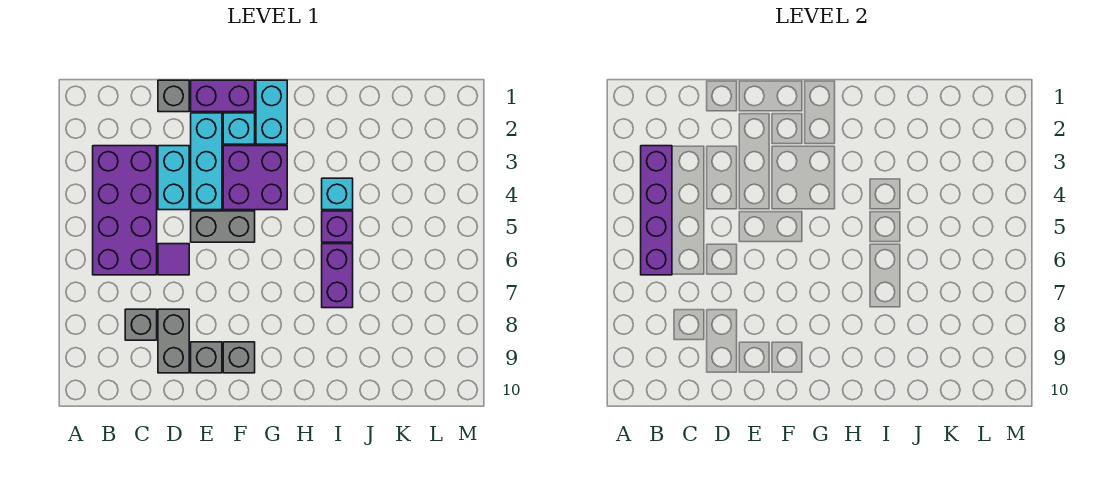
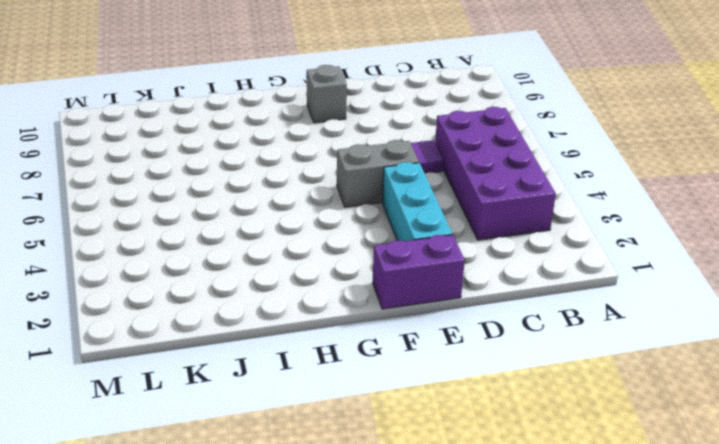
none -> grey 1x1 brick [125,309,157,340]
none -> grey 1x1 brick [158,80,189,112]
none -> cyan 1x2 brick [158,146,189,210]

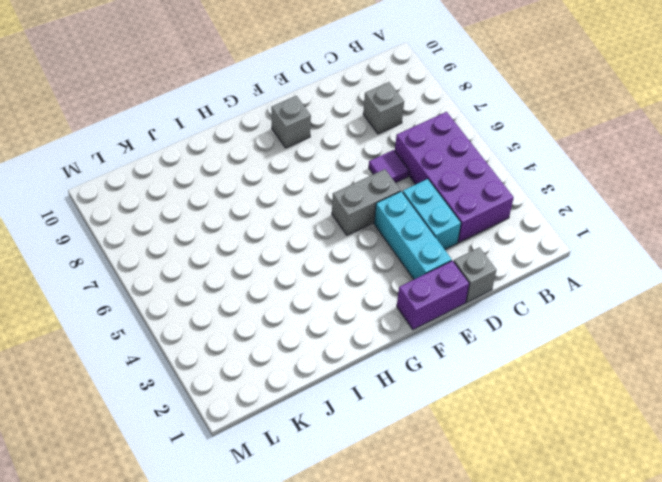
none -> grey 1x2 brick [158,309,189,373]
none -> grey 1x1 brick [191,342,222,373]
none -> cyan 1x1 brick [223,113,255,144]

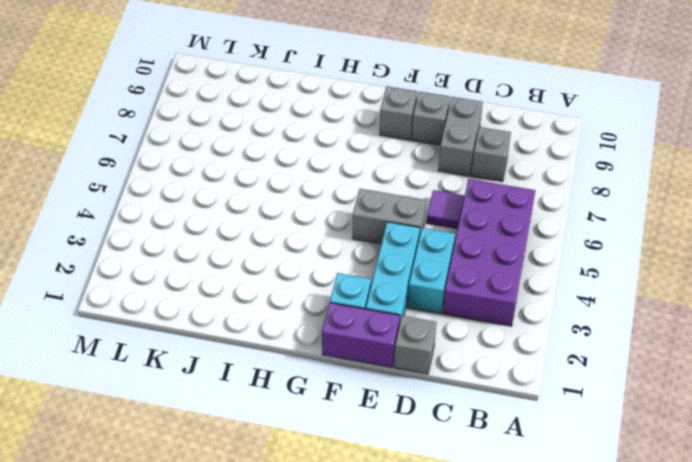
none -> purple 2x2 brick [223,146,287,210]
none -> cyan 1x2 brick [256,80,287,144]
none -> cyan 1x1 brick [322,178,353,210]

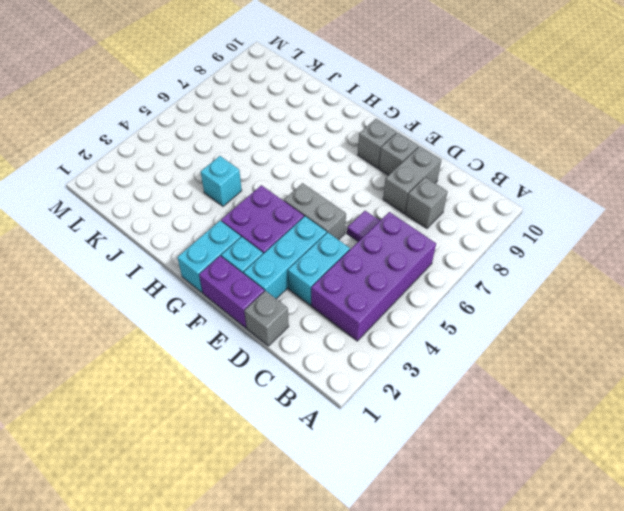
none -> purple 1x1 brick [322,211,353,242]
none -> purple 1x2 brick [322,244,353,308]
none -> purple 1x4 brick [641,146,672,275]

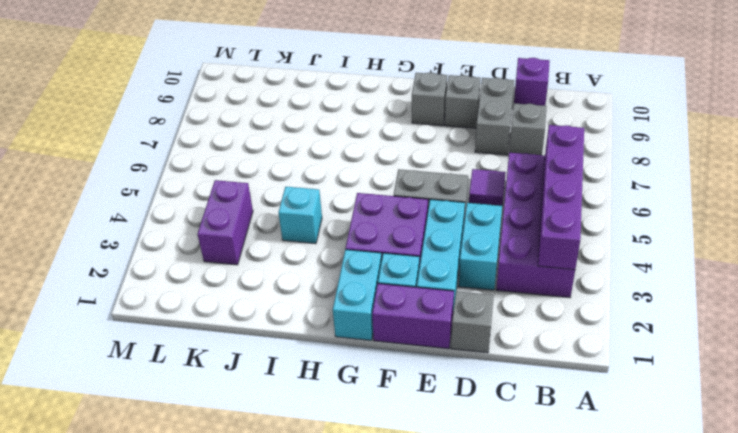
purple 1x1 brick [514,58,550,106] -> purple 1x1 brick moved to [322,211,353,242]
purple 1x2 brick [198,180,253,265] -> purple 1x2 brick moved to [322,244,353,308]

